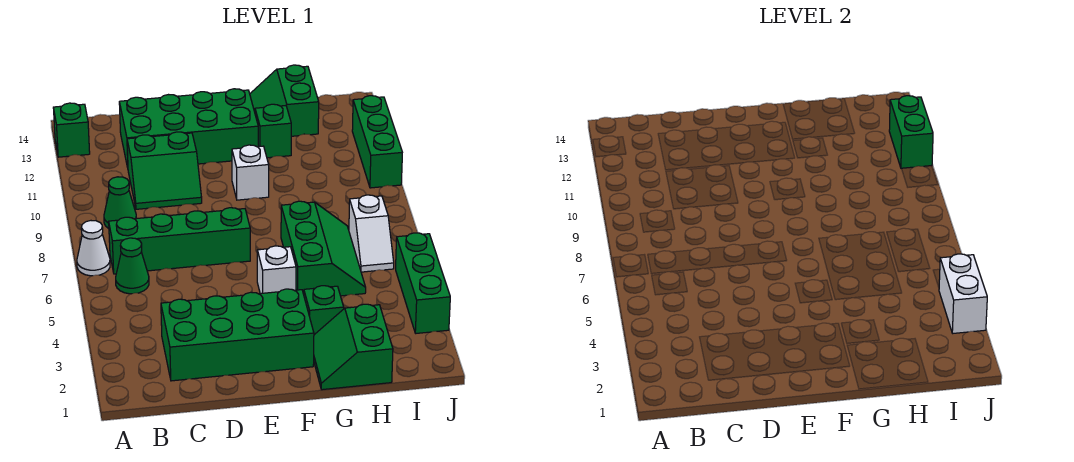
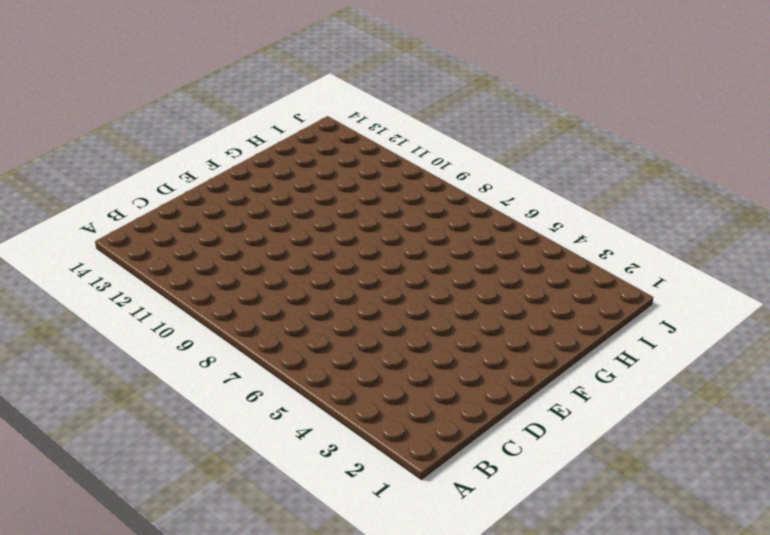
none -> white 1x1 cone [77,221,110,276]
none -> green 1x1 brick [53,103,90,157]
none -> green 1x1 cone [116,238,149,294]

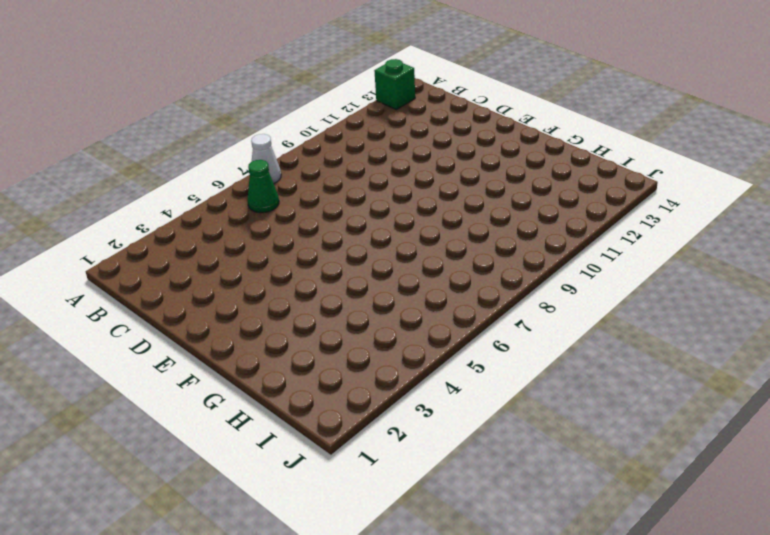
none -> green 1x4 brick [109,207,250,274]
none -> green 1x1 cone [104,177,136,229]
none -> green 2x4 brick [161,289,314,381]

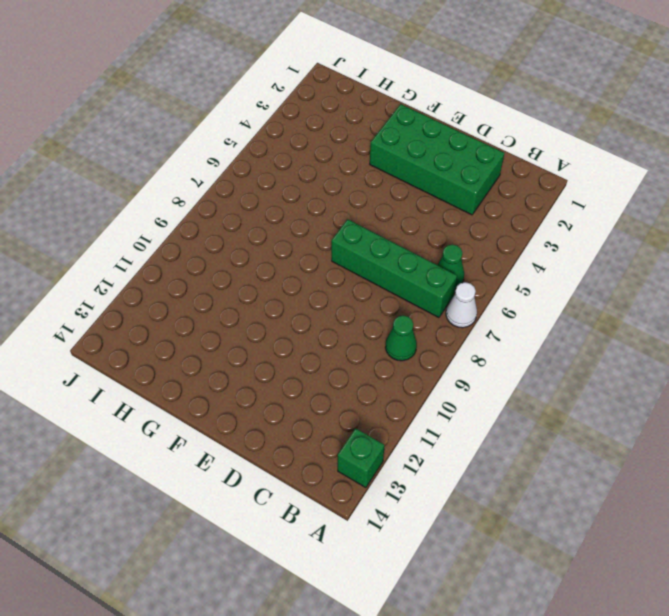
none -> green 2x2 slope [127,132,202,209]
none -> green 2x4 brick [119,89,258,168]
none -> white 1x1 brick [257,246,296,294]

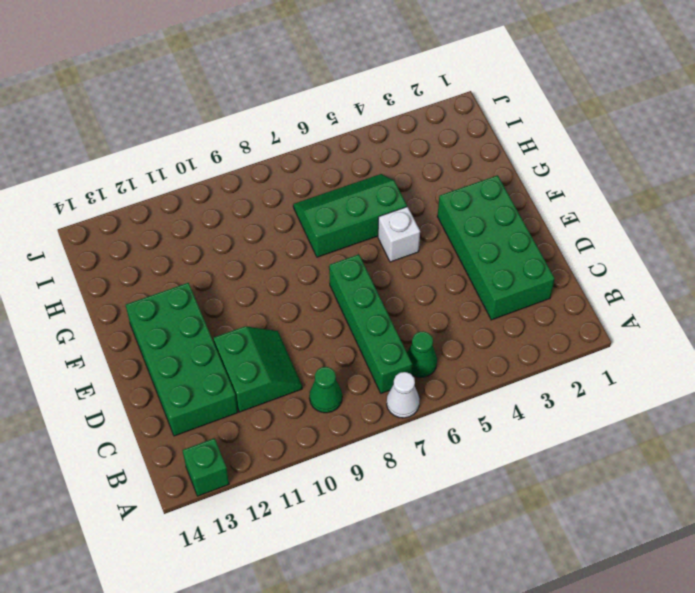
none -> white 1x1 brick [232,145,269,200]
none -> green 2x2 slope [314,304,393,390]
none -> green 1x1 brick [304,286,344,335]

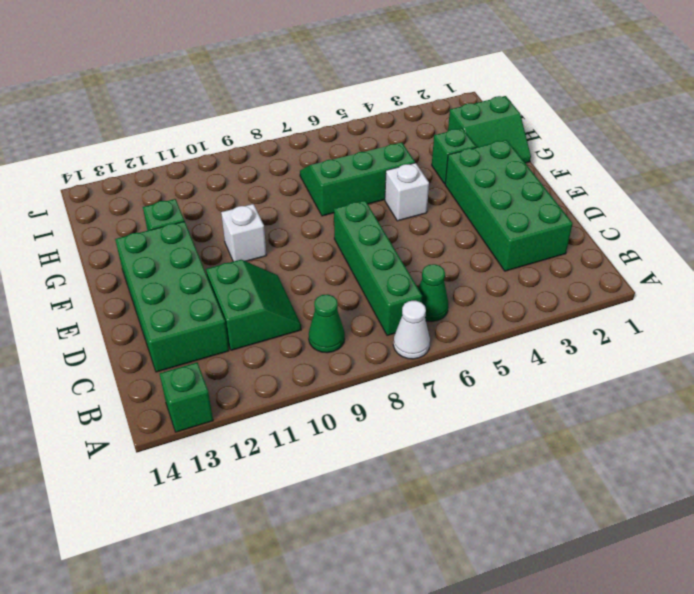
none -> green 2x2 slope [250,65,319,136]
none -> white 1x2 slope [349,195,394,272]
none -> green 1x3 brick [396,233,450,333]

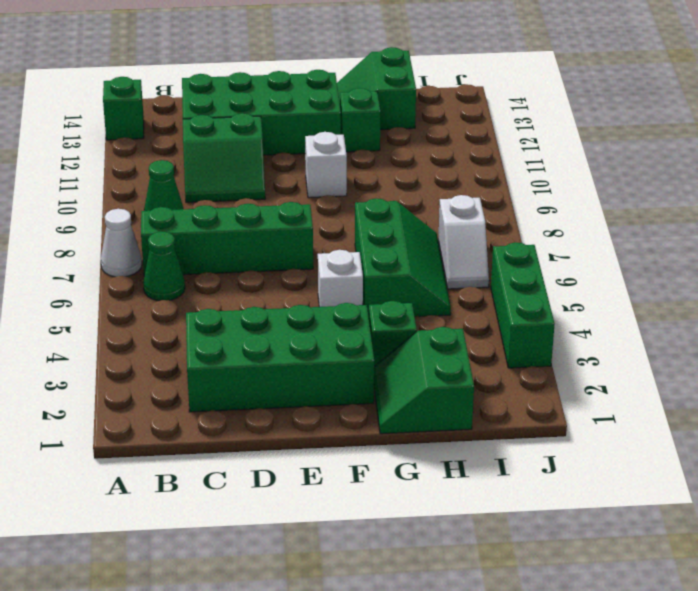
none -> green 1x3 brick [352,96,402,188]
none -> white 1x2 brick [939,254,987,333]
none -> green 1x2 brick [889,96,933,169]

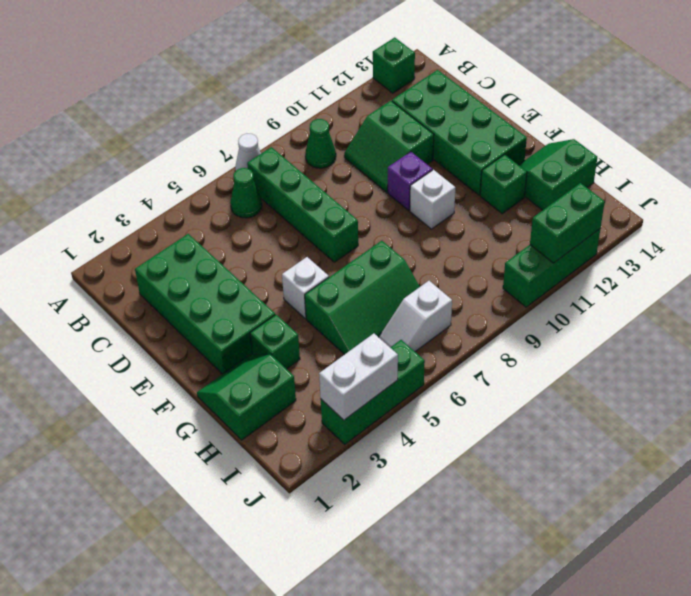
purple 1x1 brick [388,152,432,210] -> none

